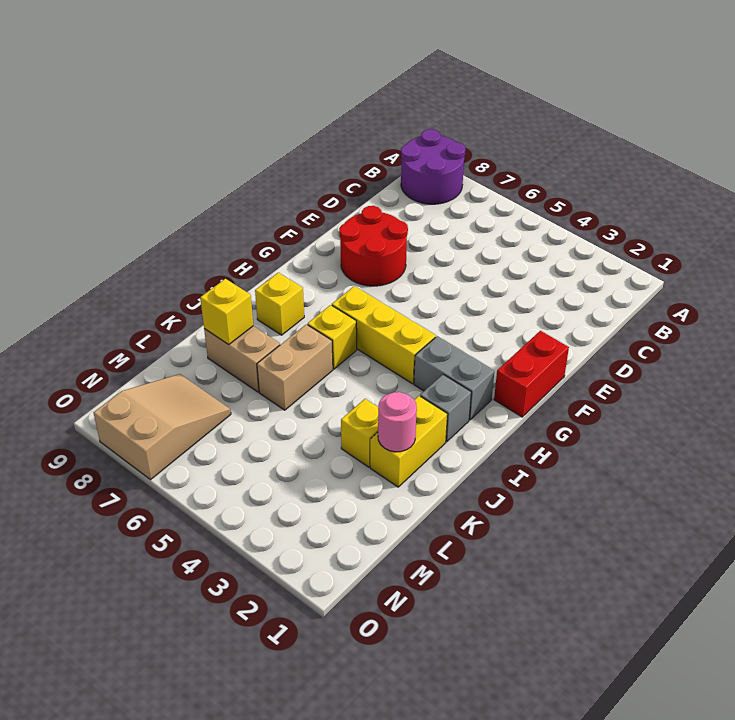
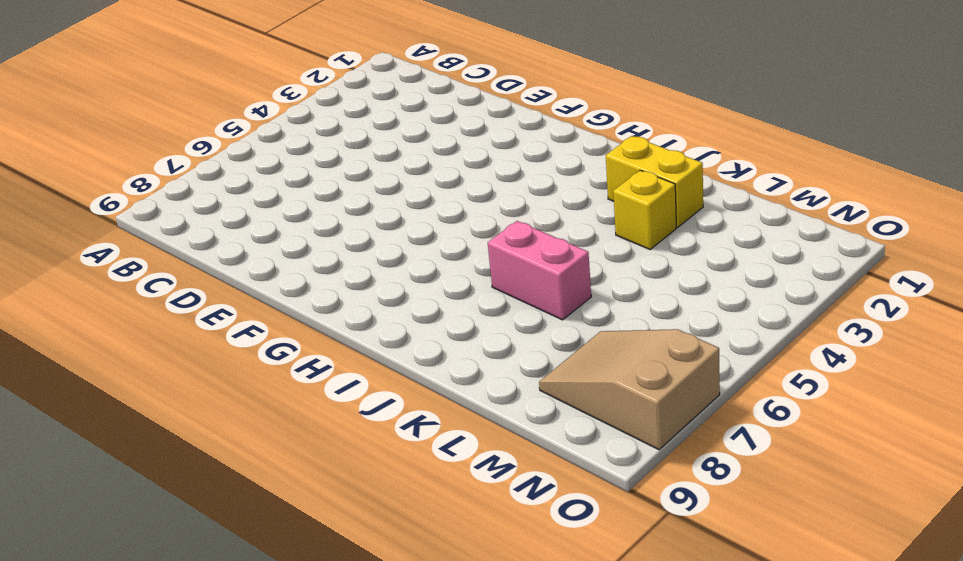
pink 1x2 brick [488,221,591,320] -> tan 1x2 brick [257,324,333,410]
none -> purple 2x2 round brick [401,129,465,204]
none -> red 2x2 round brick [339,206,408,286]
none -> red 1x2 brick [494,331,569,417]

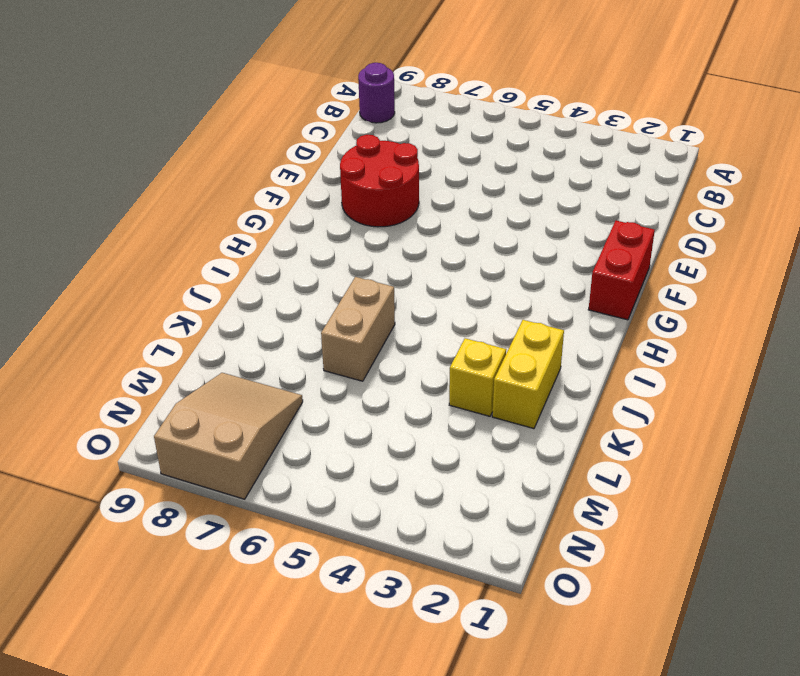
purple 1x1 round brick [358,63,395,123] -> purple 2x2 round brick [401,129,465,204]
none -> grey 1x2 brick [414,336,494,420]
none -> yellow 1x3 brick [332,286,436,384]
none -> grey 1x1 brick [420,375,471,442]

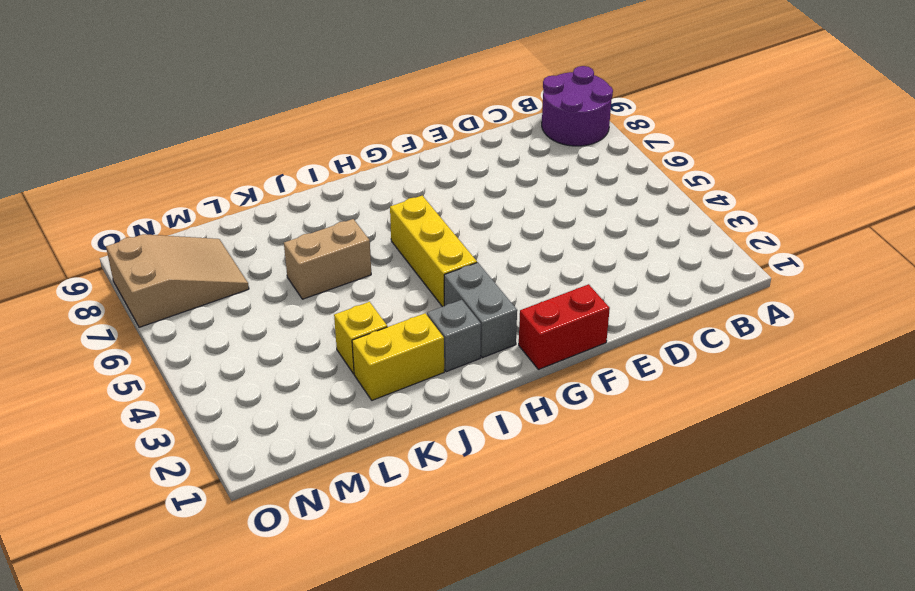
none -> red 2x2 round brick [339,206,408,286]
none -> yellow 1x1 brick [308,305,357,369]
none -> yellow 1x1 brick [255,273,304,335]

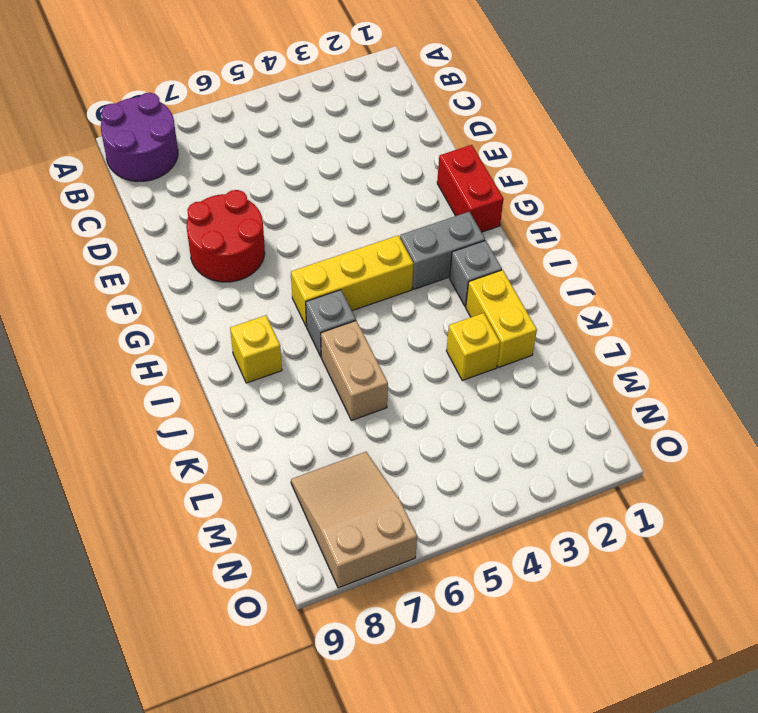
grey 1x1 brick [306,290,356,356] -> yellow 1x1 brick [308,305,357,369]
none -> tan 1x2 brick [204,326,280,392]
none -> pink 1x1 round brick [378,392,417,452]
none -> yellow 1x1 brick [200,279,253,345]

